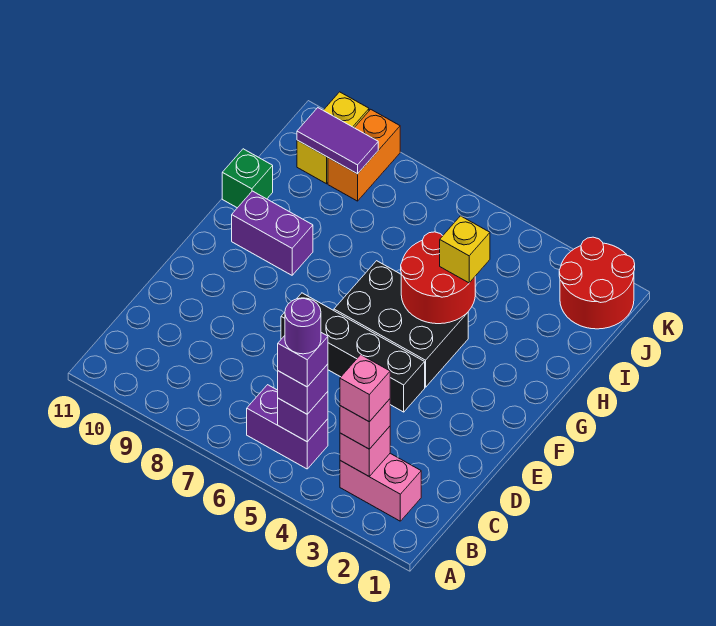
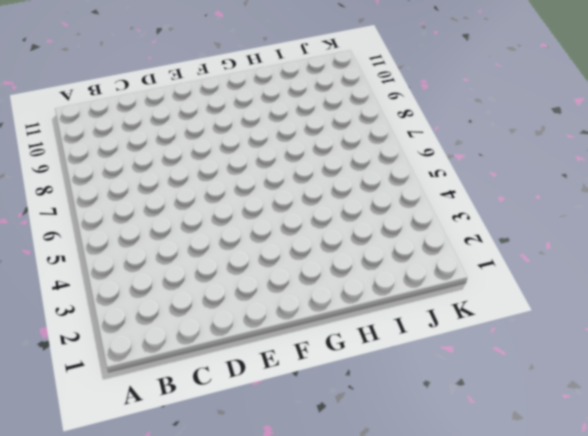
none -> pink 1x2 brick [340,453,421,521]
none -> purple 1x2 brick [247,385,328,469]
none -> black 1x4 brick [281,293,425,412]

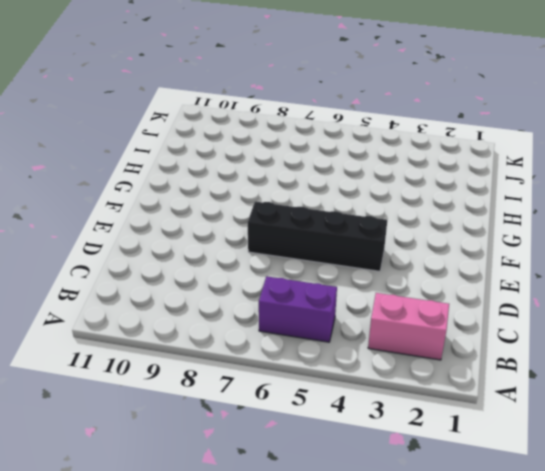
none -> black 2x3 brick [334,261,468,387]
none -> purple 1x2 brick [232,191,313,275]
none -> green 1x1 brick [222,149,273,208]

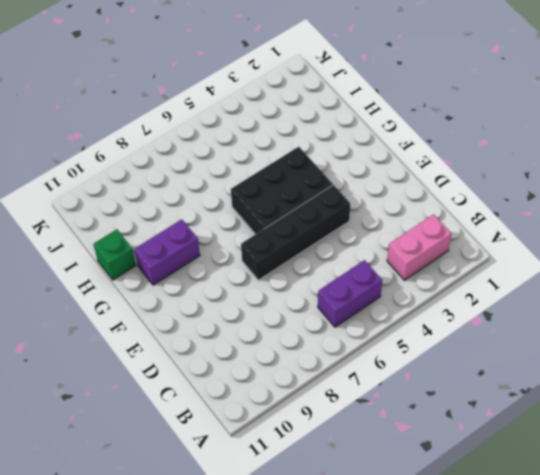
none -> red 2x2 round brick [559,237,635,329]
none -> orange 1x2 brick [328,109,400,201]
none -> yellow 1x2 brick [297,92,369,184]

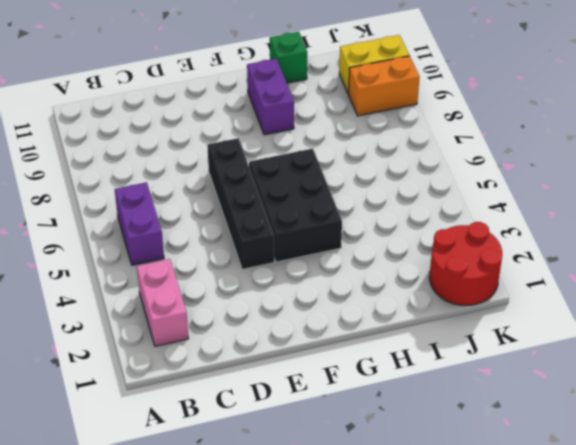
none -> pink 1x1 brick [340,426,390,477]
none -> purple 1x1 brick [278,392,328,442]
none -> red 2x2 round brick [401,232,475,324]

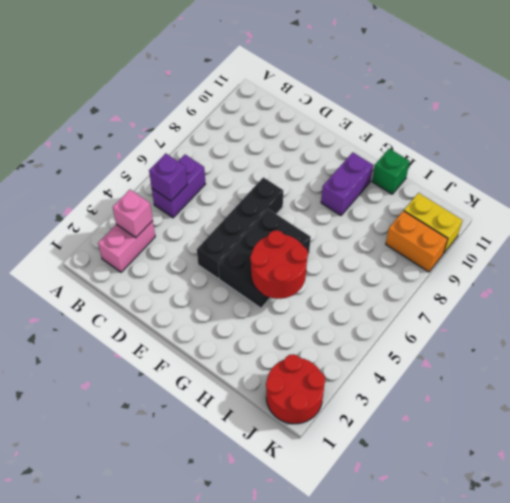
none -> purple 1x2 tile [297,108,378,174]
none -> pink 1x1 brick [340,399,390,449]
none -> purple 1x1 brick [278,364,328,414]

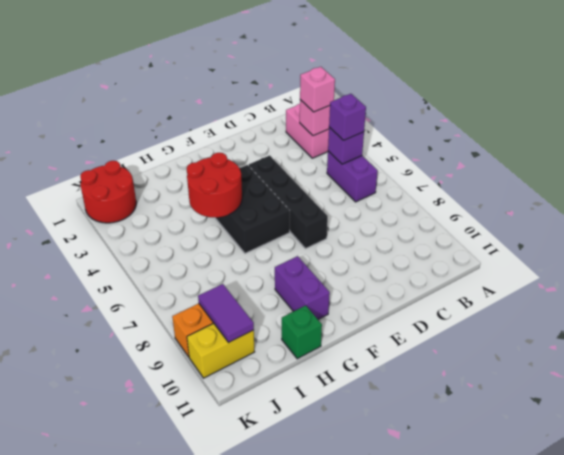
none -> yellow 1x1 brick [440,216,490,283]
none -> pink 1x1 brick [340,355,390,422]
none -> purple 1x1 brick [278,333,328,387]

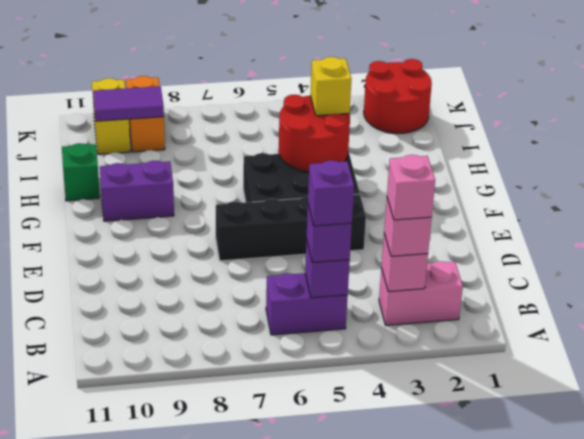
none -> purple 1x1 round brick [285,298,321,354]

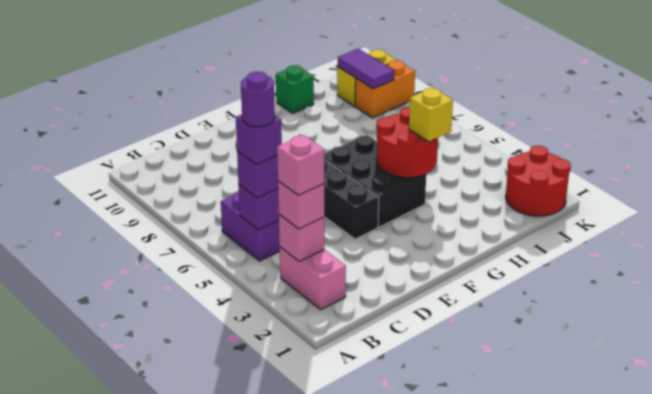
none -> purple 1x2 brick [232,191,313,275]

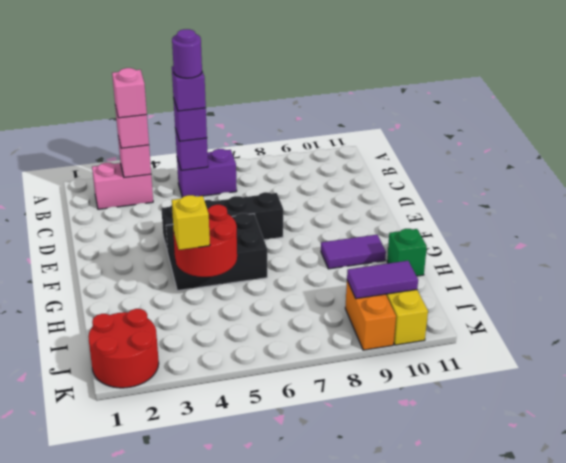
purple 1x2 tile [321,235,386,269] -> purple 1x2 brick [232,191,313,275]

